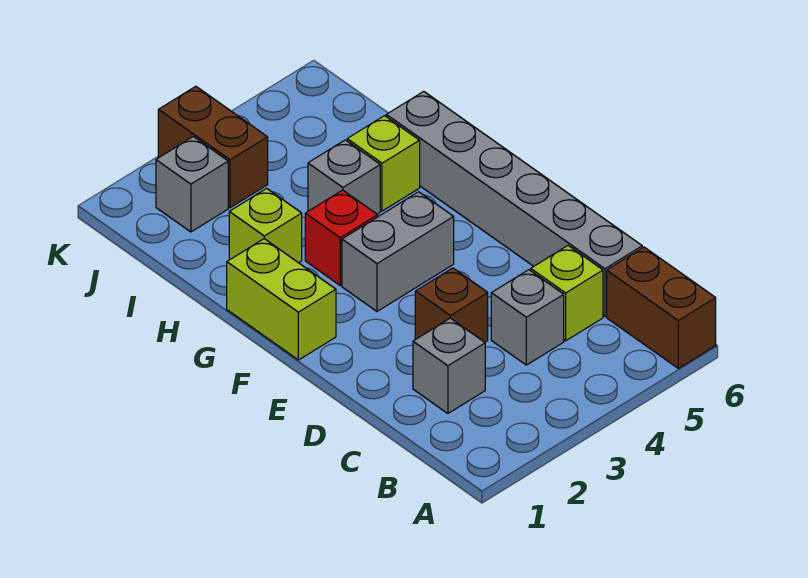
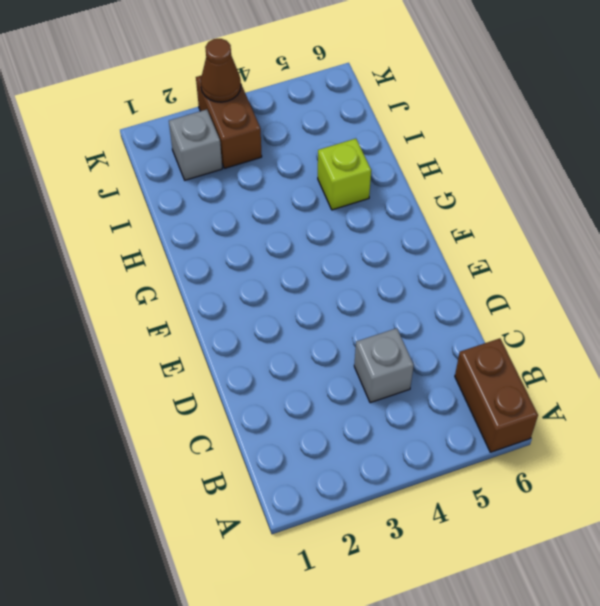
brown 1x1 cone [201,39,241,102] -> none
none -> grey 1x1 brick [413,318,485,414]
none -> lime 1x1 brick [531,246,603,341]
none -> grey 1x6 brick [386,91,642,316]

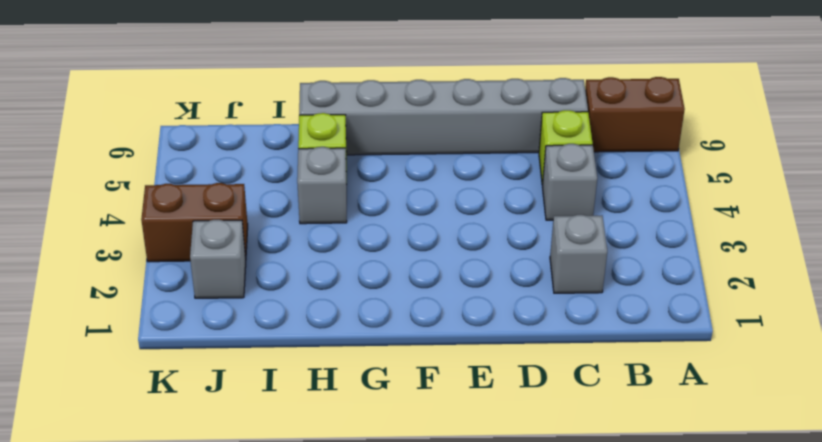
none -> brown 1x1 brick [415,268,488,342]
none -> lime 1x2 brick [227,239,336,360]
none -> grey 1x2 brick [342,192,454,311]

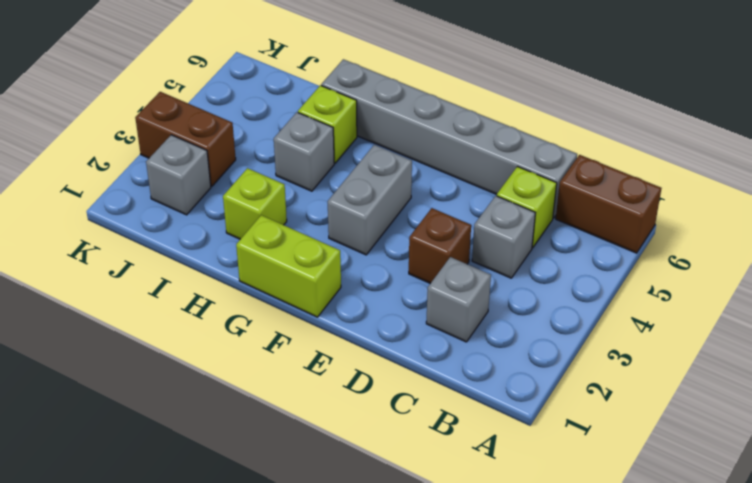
none -> red 1x1 brick [305,190,378,285]

